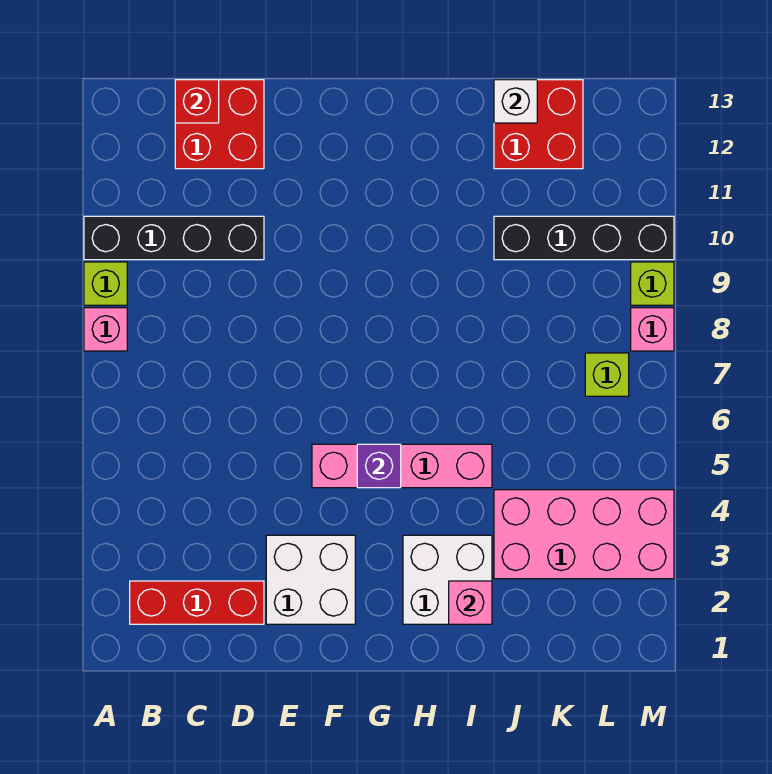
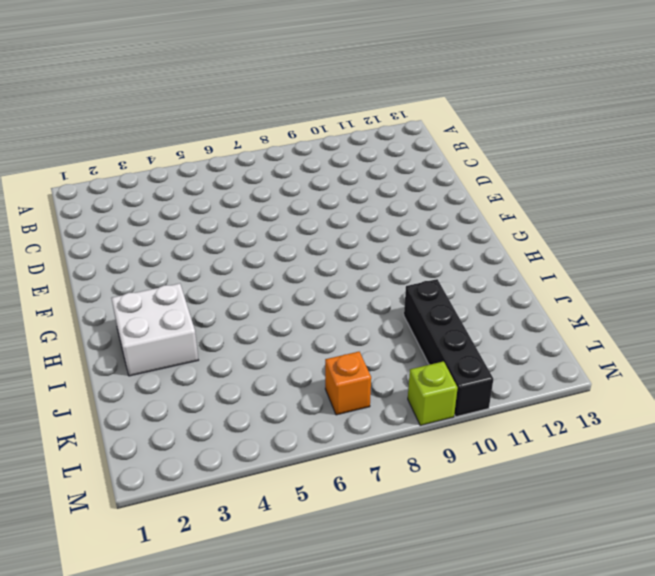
orange 1x1 brick [325,352,371,415] -> lime 1x1 brick [585,353,629,396]
none -> pink 1x1 brick [84,308,127,351]
none -> lime 1x1 brick [84,262,127,305]
none -> black 1x4 brick [84,216,264,260]

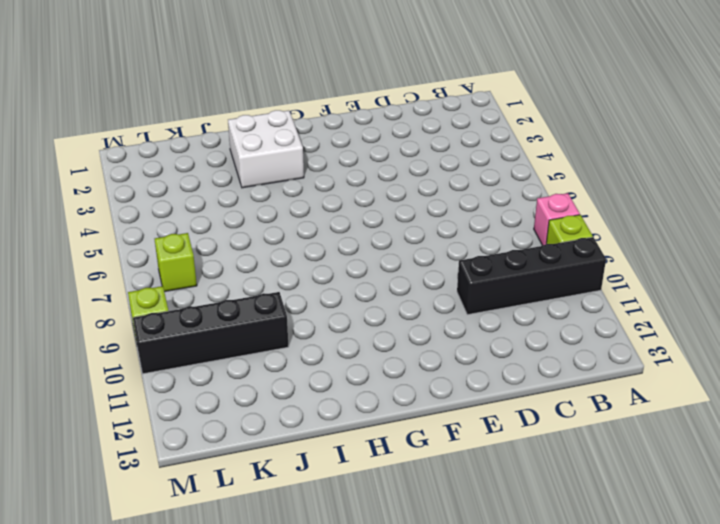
none -> red 1x3 brick [130,581,264,624]
none -> red 2x2 brick [175,80,264,169]
none -> white 2x2 brick [266,535,355,624]

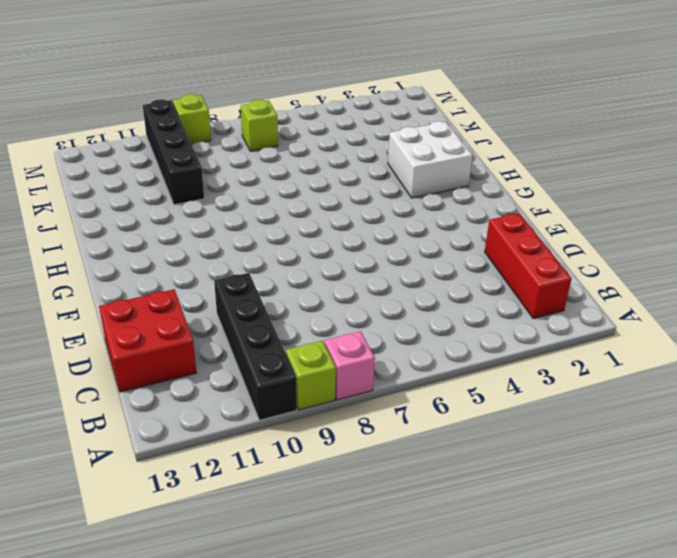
none -> white 2x2 brick [266,535,355,624]
none -> pink 1x4 brick [312,444,492,488]
none -> pink 2x4 brick [494,490,674,579]

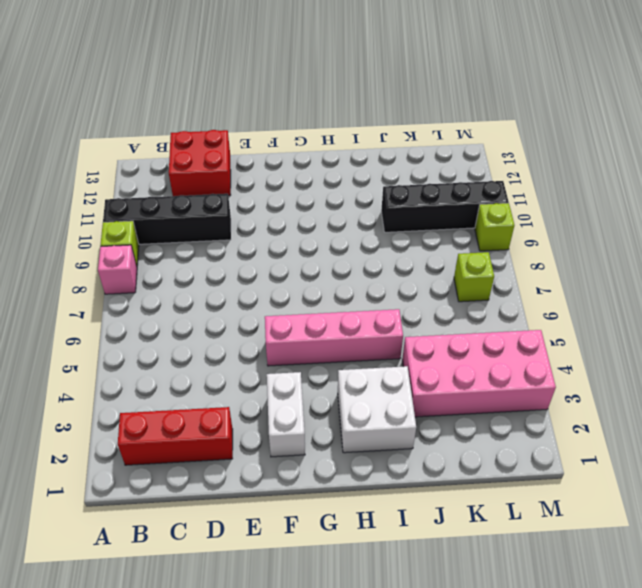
white 1x2 brick [267,372,305,457] -> white 2x2 brick [266,535,355,624]
none -> red 2x2 brick [494,80,583,169]
none -> pink 1x1 brick [631,308,674,351]
none -> red 1x1 brick [175,80,219,123]

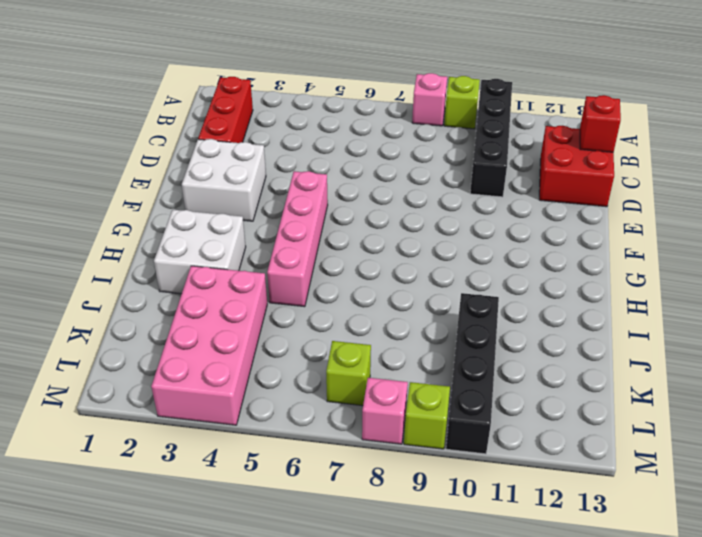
none -> red 2x2 brick [494,80,583,169]
none -> purple 1x1 brick [357,444,401,488]
none -> pink 1x1 brick [449,581,492,624]

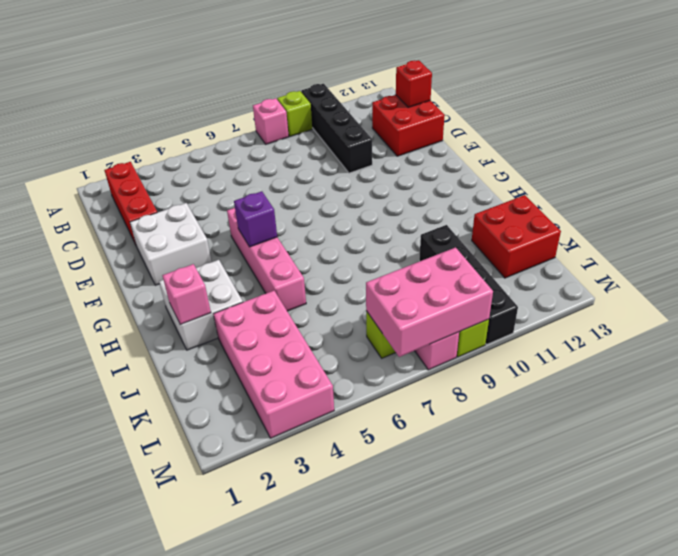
pink 2x3 brick [366,247,493,357] -> none
none -> white 1x1 brick [494,80,537,123]

